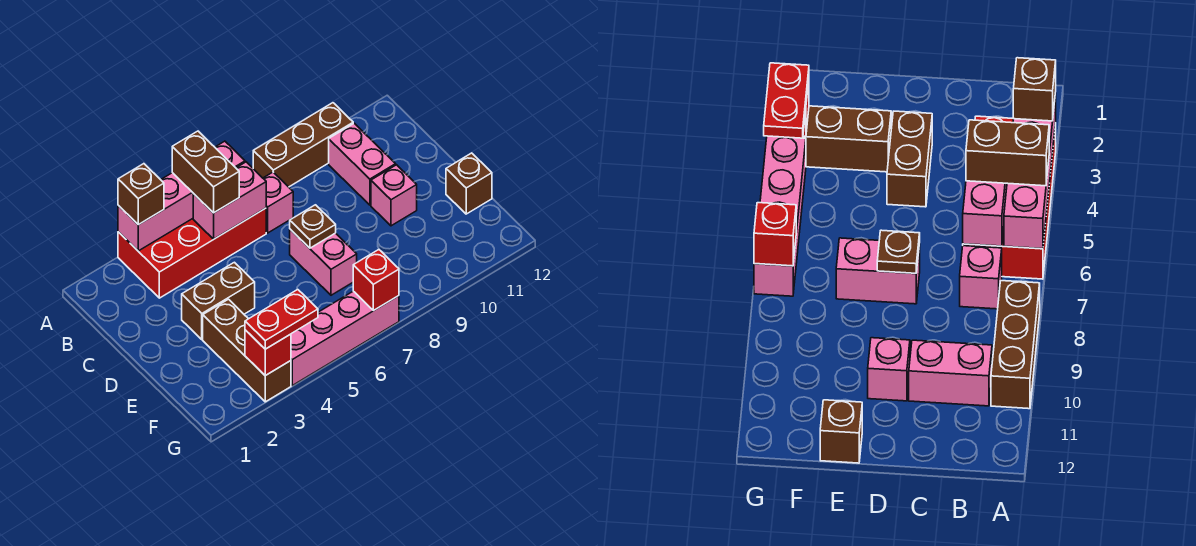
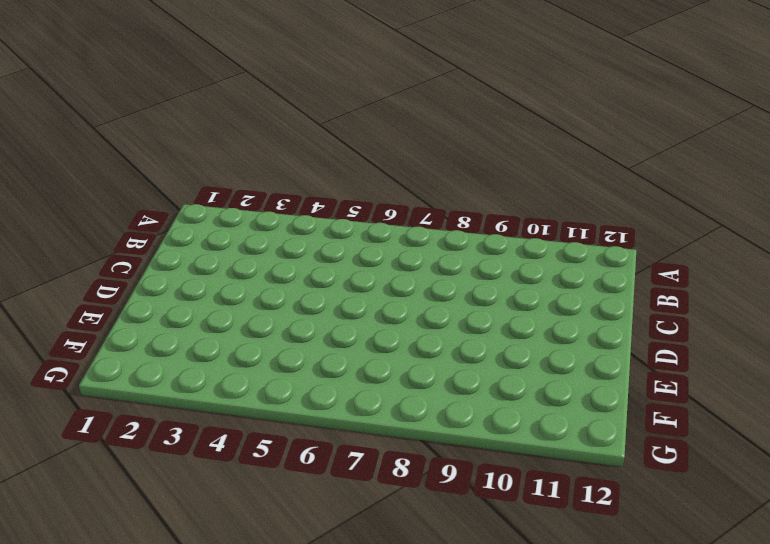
none -> red 2x4 brick [118,208,266,298]
none -> brown 1x3 brick [253,103,353,187]
none -> pink 1x1 brick [263,172,293,233]

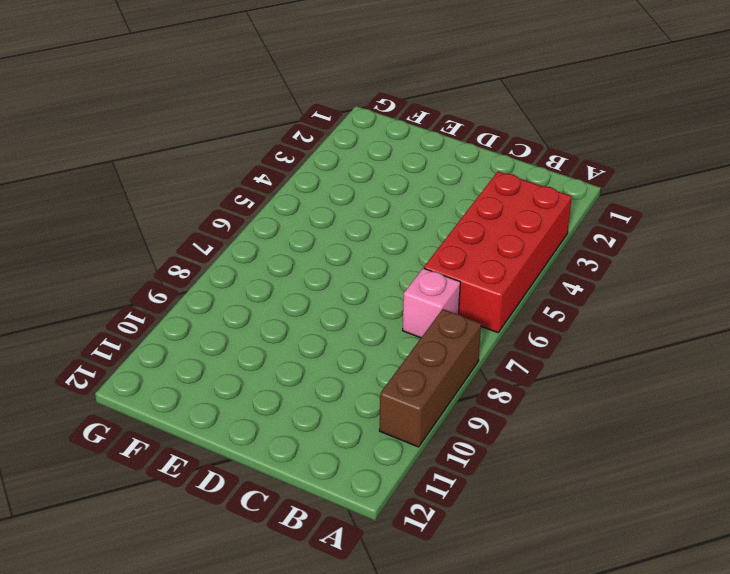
none -> pink 1x2 brick [329,123,396,205]
none -> brown 1x2 brick [182,262,255,339]
none -> pink 1x2 brick [290,229,357,295]

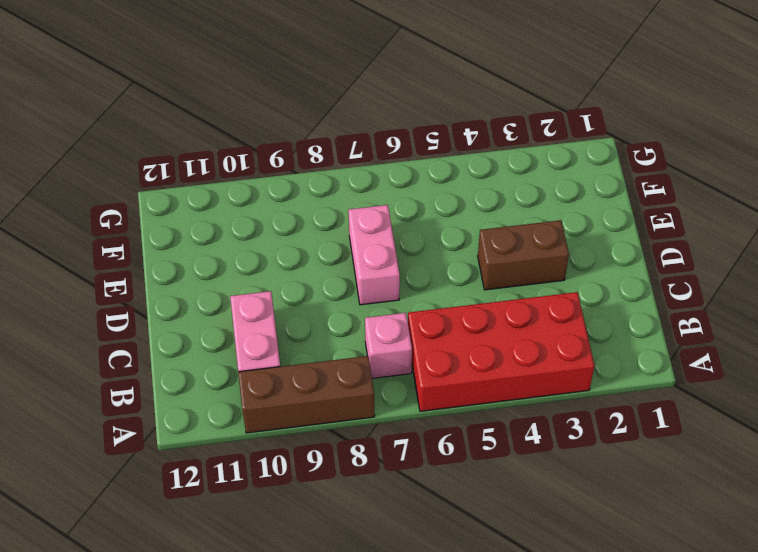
none -> pink 1x1 brick [371,165,417,226]
none -> brown 1x3 brick [203,299,291,402]
none -> brown 1x1 brick [446,153,492,214]

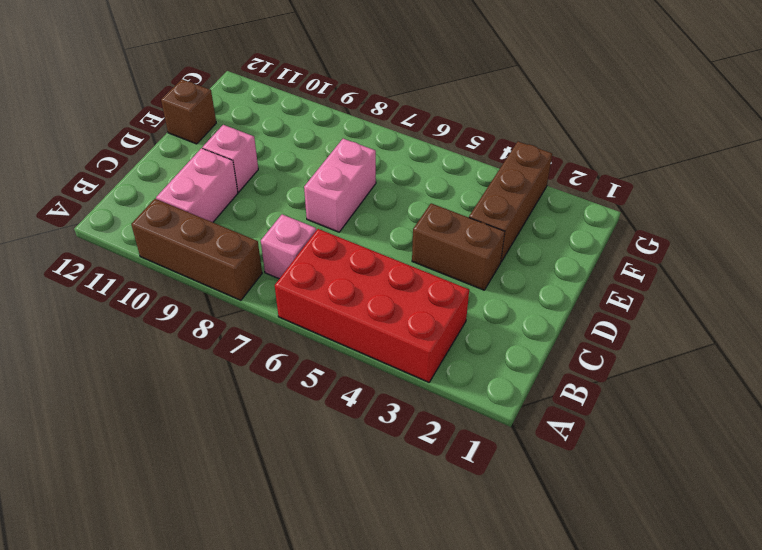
none -> pink 1x4 brick [291,291,399,385]
none -> pink 1x4 brick [118,141,245,251]
none -> pink 1x2 brick [193,162,266,239]

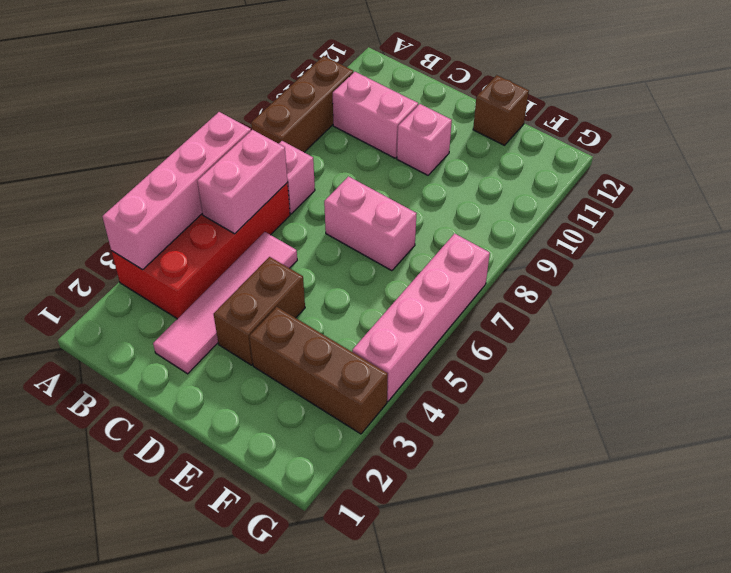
pink 1x4 tile [153,232,297,374] -> none
none -> brown 1x1 plate [290,205,336,248]
none -> red 1x1 brick [245,330,291,376]
none -> red 1x1 brick [353,250,399,310]

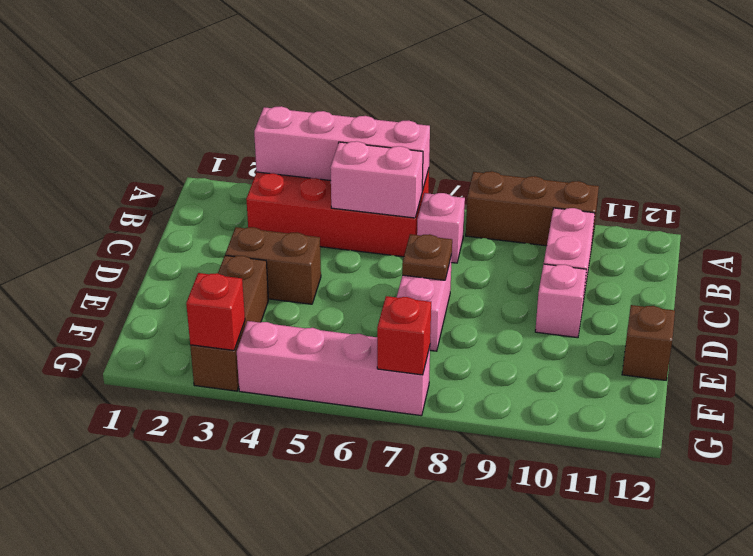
none -> brown 1x1 brick [118,164,164,225]
none -> brown 1x2 brick [172,131,239,213]
none -> red 1x2 plate [245,290,318,349]

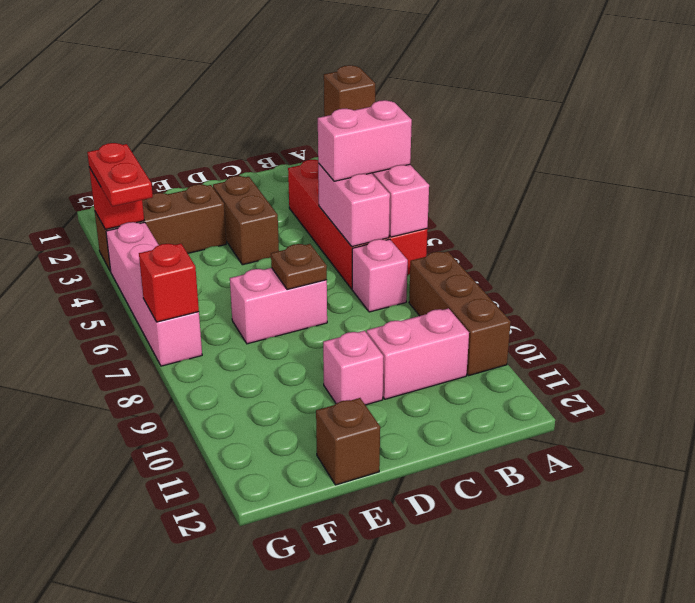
pink 1x2 brick [318,100,412,181] -> brown 1x2 brick [172,131,239,213]

